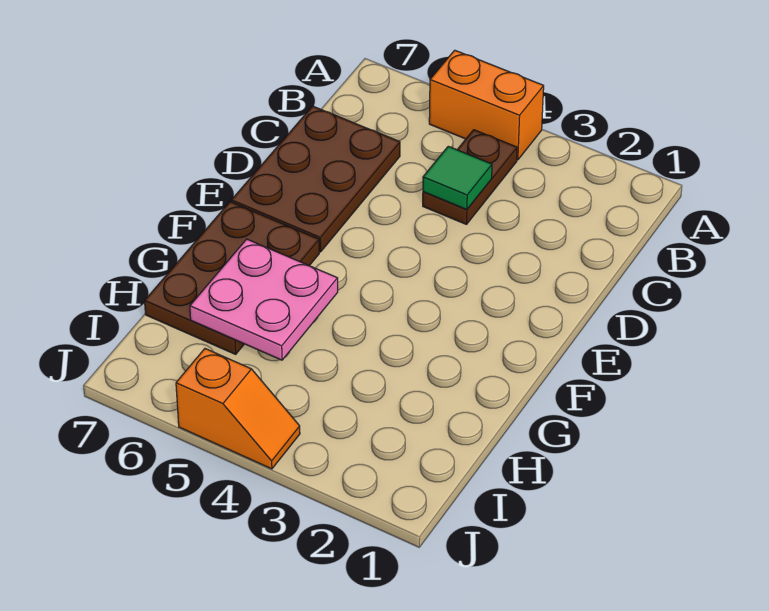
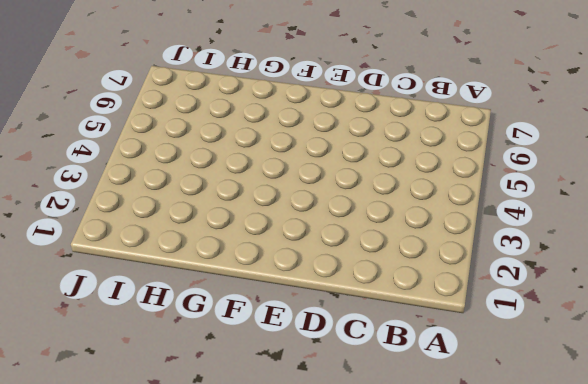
none -> orange 1x2 brick [429,50,544,160]
none -> brown 1x2 plate [423,130,517,224]

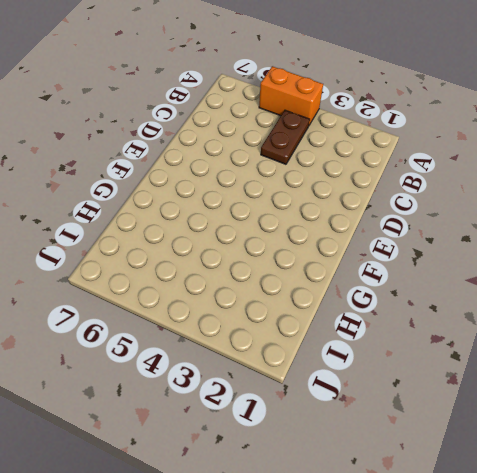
none -> brown 2x3 plate [231,106,400,252]
none -> brown 2x3 plate [145,202,319,354]

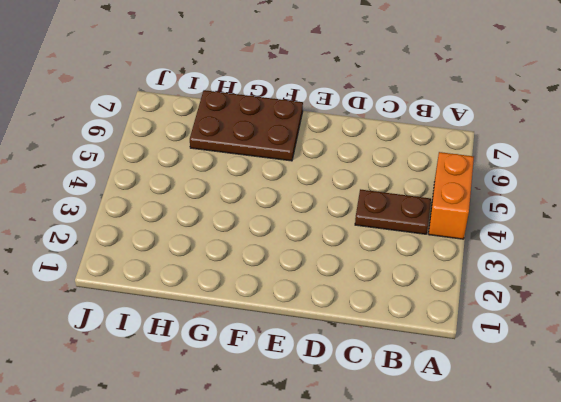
none -> brown 2x3 plate [231,106,400,252]
none -> orange 1x2 slope [176,349,300,469]

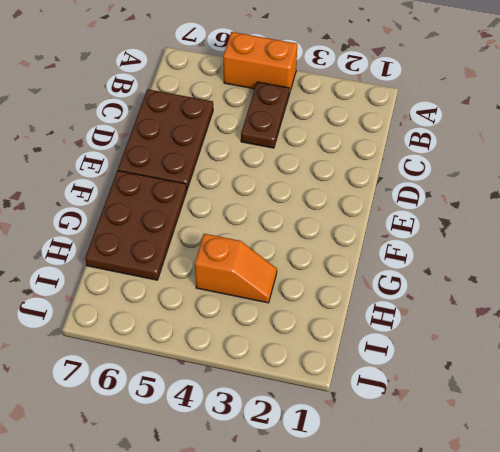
orange 1x2 slope [195,234,277,303] -> orange 1x2 slope moved to [176,349,300,469]
none -> green 1x1 tile [423,146,492,210]
none -> pink 2x2 plate [190,239,338,360]

